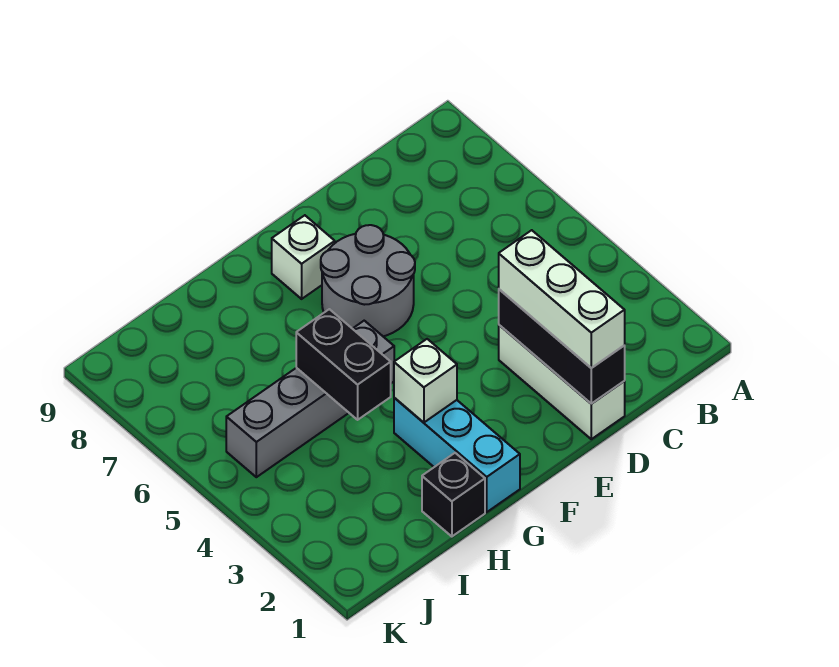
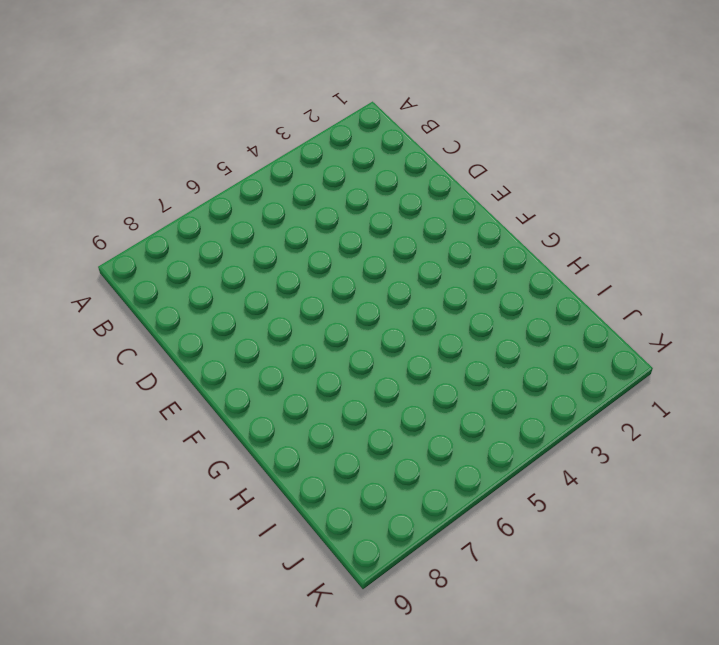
none -> white 1x3 brick [499,325,625,439]
none -> grey 2x2 round brick [321,225,415,336]

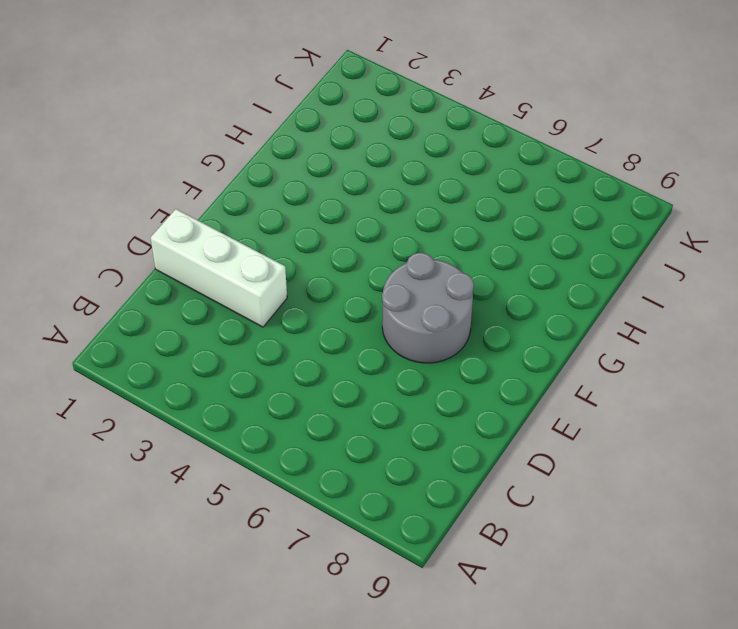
none -> white 1x1 brick [272,215,335,299]
none -> cyan 1x3 brick [394,398,520,512]

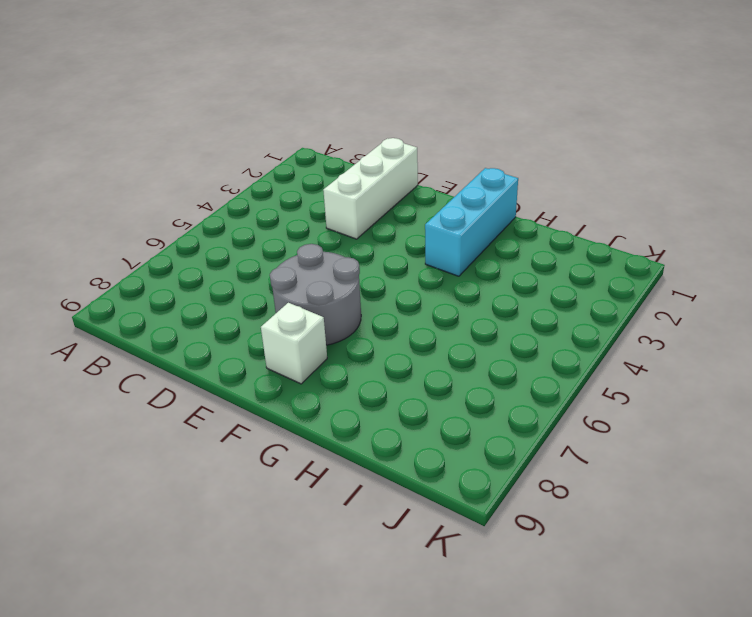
none -> grey 1x4 brick [226,321,394,477]
none -> black 1x1 brick [422,453,485,537]

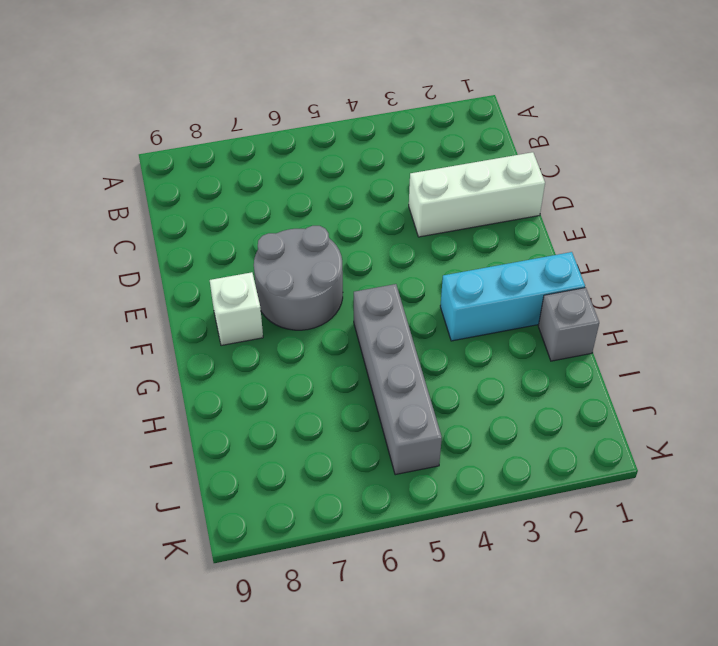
grey 1x1 brick [538,288,599,361] -> black 1x1 brick [422,453,485,537]
none -> black 1x3 brick [499,289,625,403]
none -> white 1x1 brick [394,339,457,423]

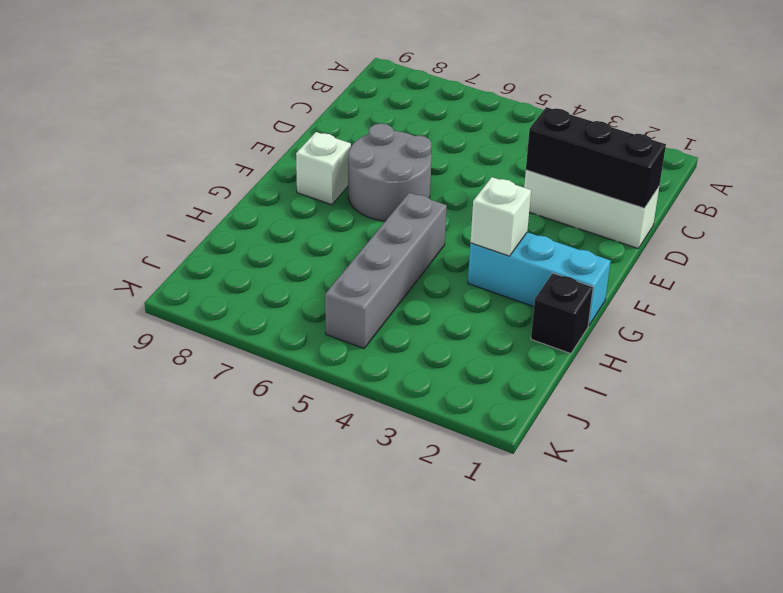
none -> black 1x2 brick [296,309,391,420]
none -> white 1x3 brick [499,230,625,368]

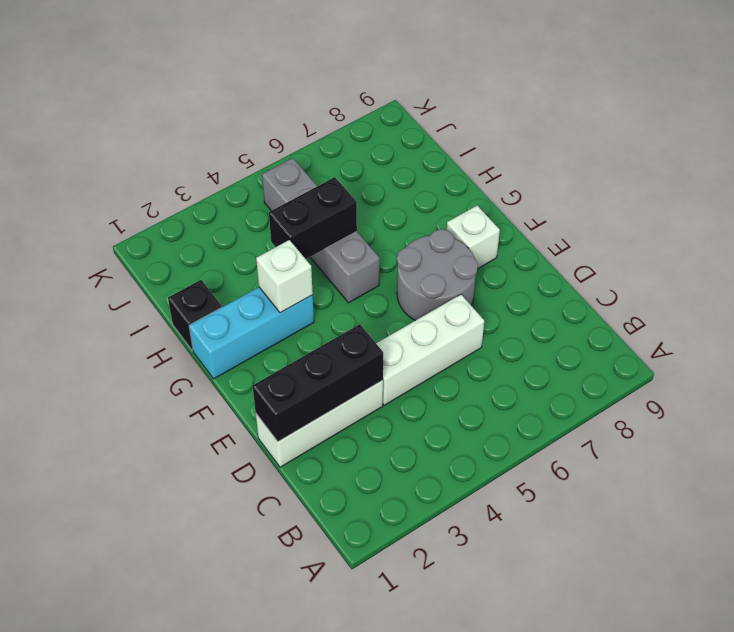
white 1x3 brick [376,295,484,405] -> white 1x3 brick moved to [499,230,625,368]

